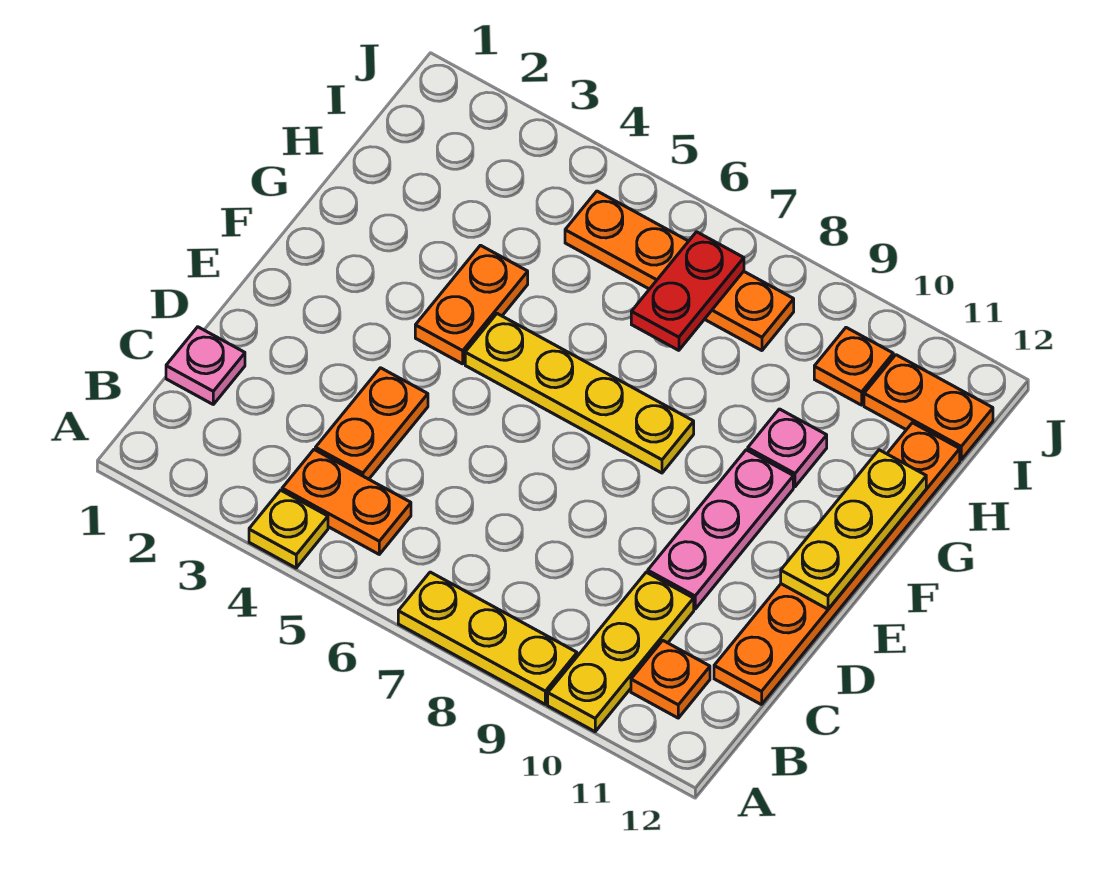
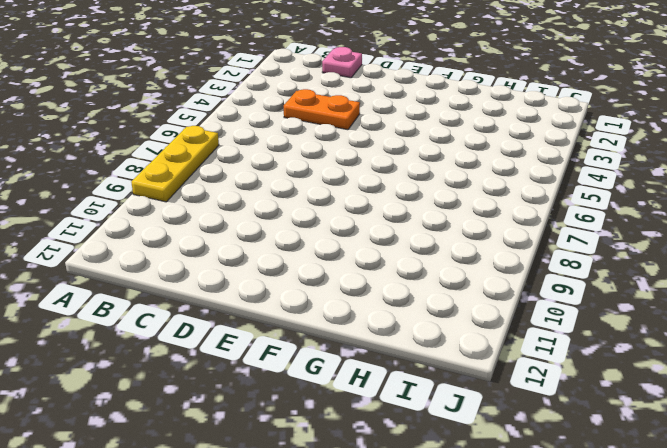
none -> yellow 1x1 plate [249,490,328,568]
none -> yellow 1x3 plate [548,572,694,732]
none -> orange 1x2 plate [282,450,411,554]

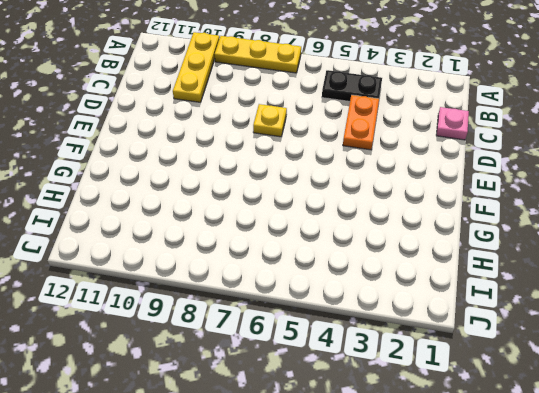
black 1x2 plate [322,70,382,101] -> orange 1x2 plate [282,450,411,554]
yellow 1x1 plate [253,104,287,137] -> yellow 1x1 plate moved to [249,490,328,568]
none -> orange 1x1 plate [631,640,710,718]
none -> orange 1x6 plate [714,423,960,705]
none -> pink 1x3 plate [648,450,793,609]

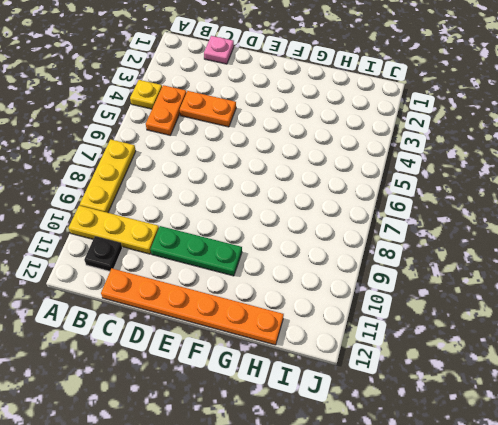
black 1x1 plate [84,236,122,271] -> orange 1x1 plate [631,640,710,718]
green 1x3 plate [151,226,242,276] -> pink 1x3 plate [648,450,793,609]
none -> orange 1x2 plate [415,245,528,364]
none -> yellow 1x4 plate [465,314,694,473]
none -> pink 1x1 plate [748,409,827,487]

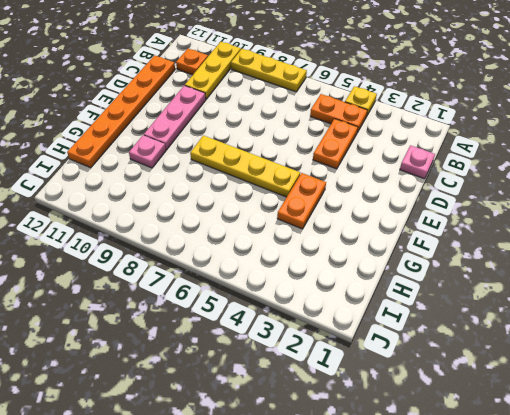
none -> orange 1x4 plate [565,191,794,351]
none -> orange 1x1 plate [814,328,893,405]
none -> orange 1x2 plate [864,355,993,460]

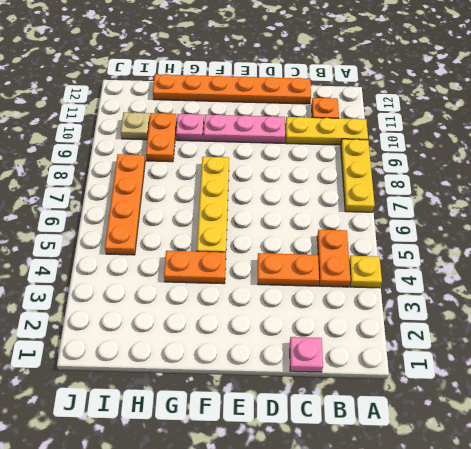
orange 1x2 plate [146,113,177,162] -> orange 1x2 plate moved to [864,355,993,460]
tan 1x1 plate [121,112,150,140] -> orange 1x1 plate [814,328,893,405]
none -> yellow 1x3 plate [781,450,926,609]
none -> red 1x2 plate [631,232,744,350]

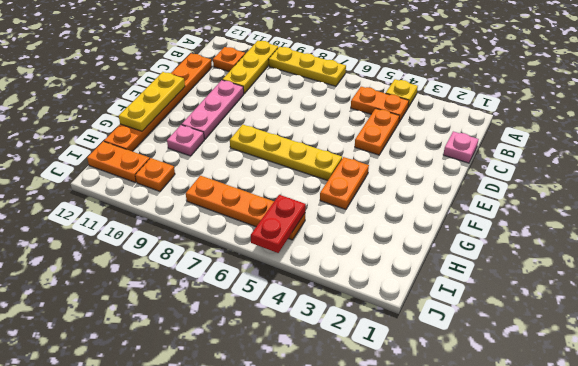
red 1x2 plate [251,195,306,253] -> red 1x2 plate moved to [631,232,744,350]

